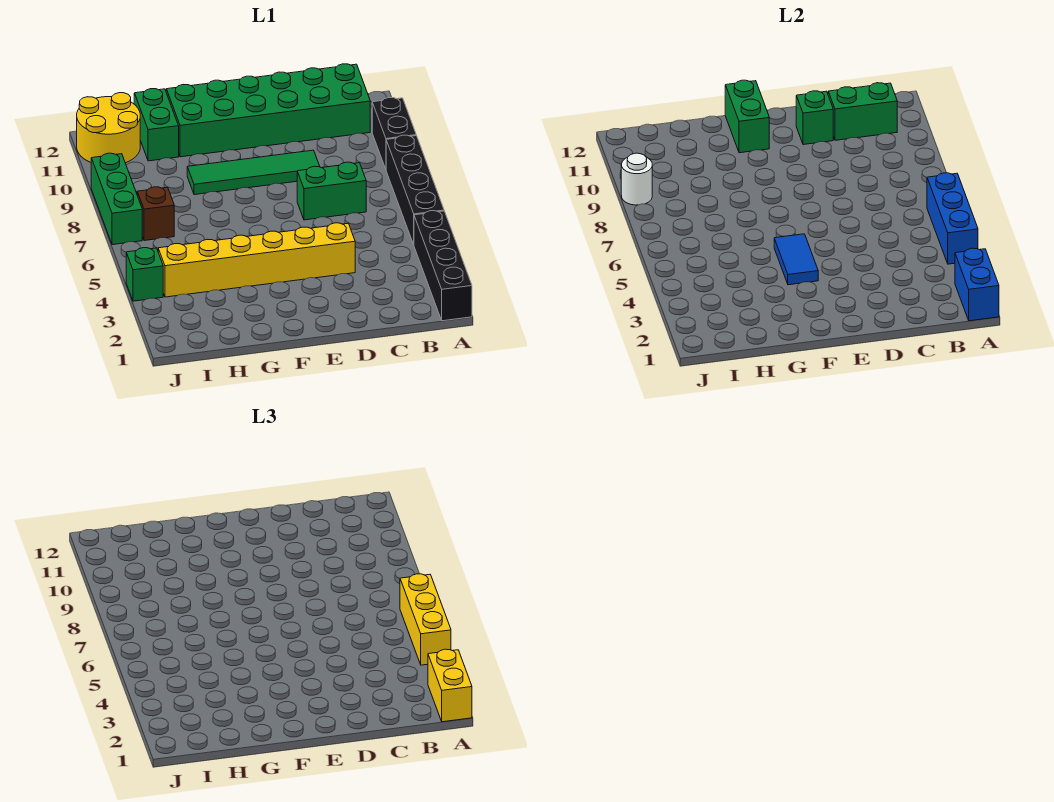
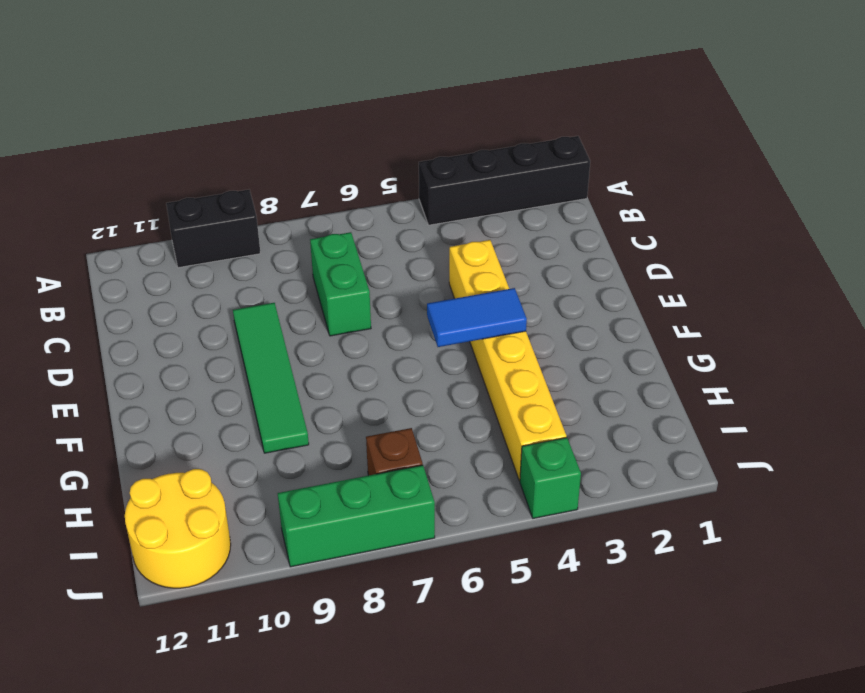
none -> black 1x4 brick [386,135,444,244]
none -> green 2x6 brick [166,64,370,157]
none -> green 1x2 brick [134,89,179,161]

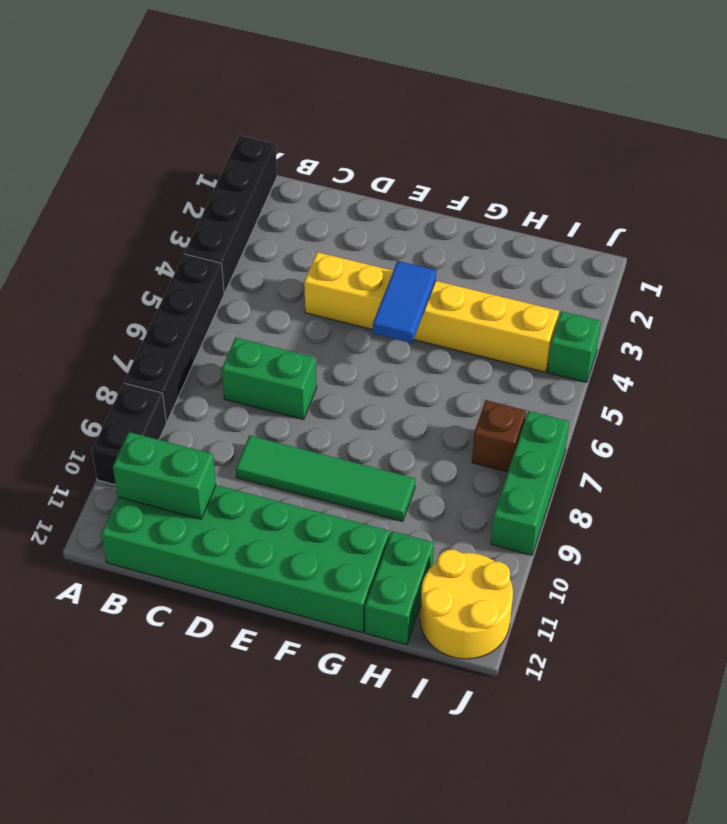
none -> blue 1x2 brick [955,248,999,321]
none -> blue 1x3 brick [927,173,978,264]
none -> green 1x1 brick [796,91,833,145]

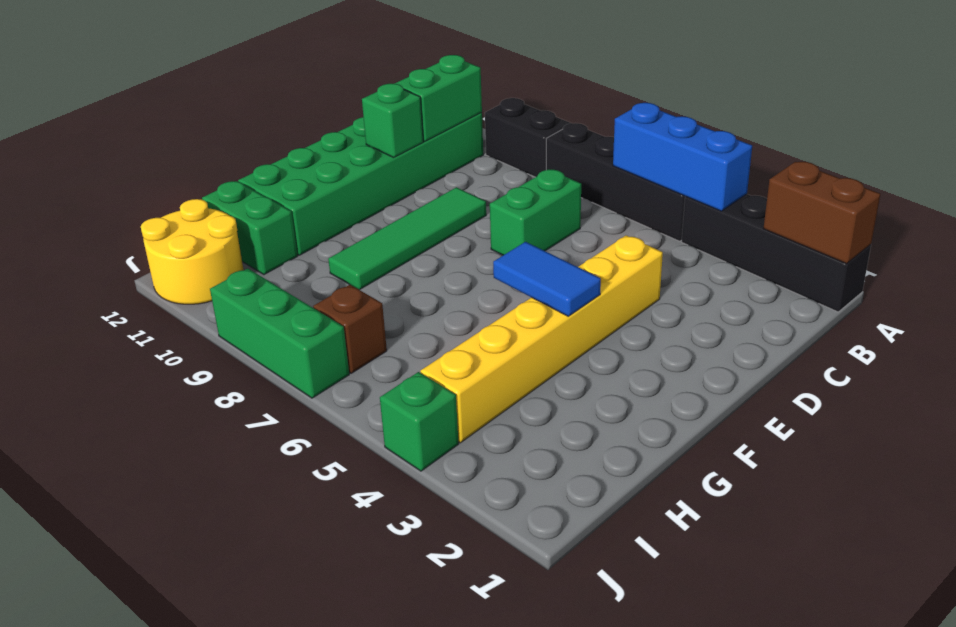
brown 1x2 brick [763,162,880,264] -> blue 1x2 brick [955,248,999,321]
none -> green 1x2 brick [725,80,769,153]
none -> white 1x1 round brick [621,153,652,205]
none -> yellow 1x2 brick [428,649,472,722]

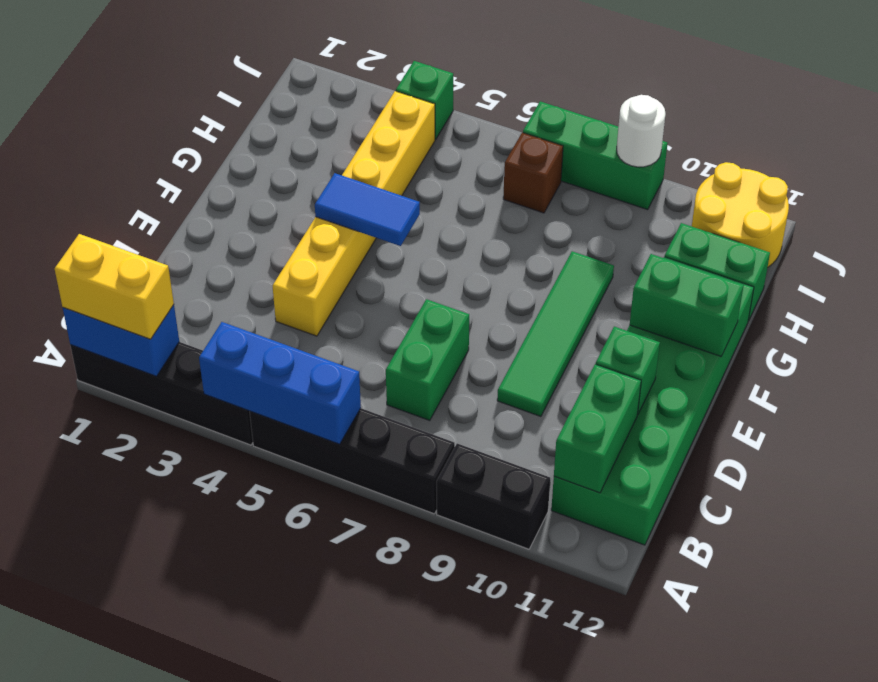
none -> yellow 1x3 brick [400,574,451,665]

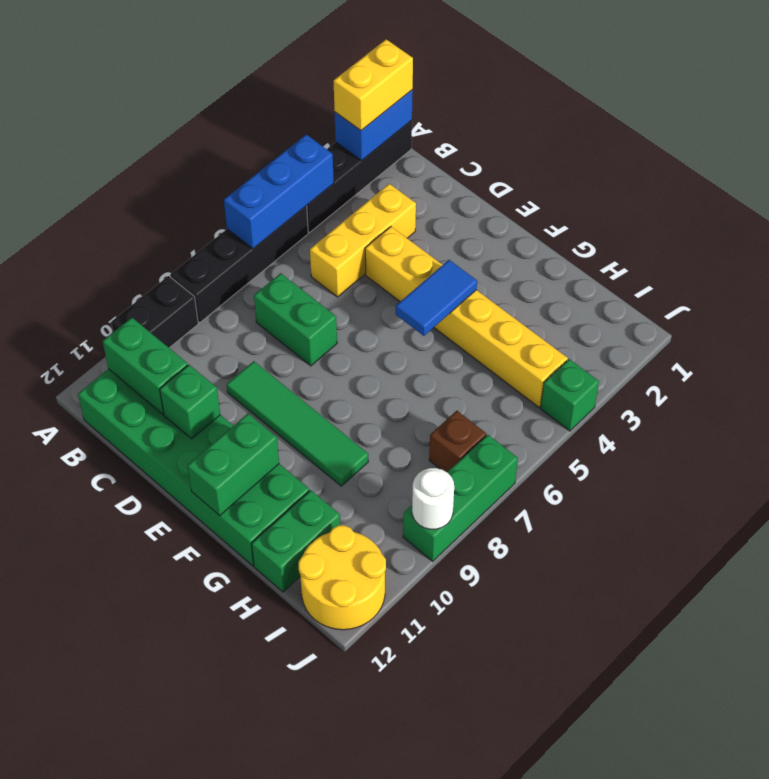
yellow 1x3 brick [310,184,416,297] -> yellow 1x3 brick moved to [400,574,451,665]

